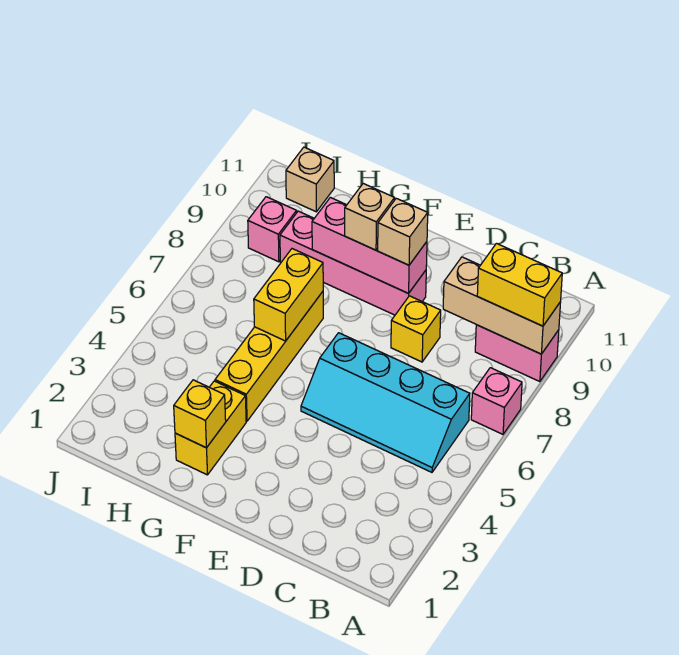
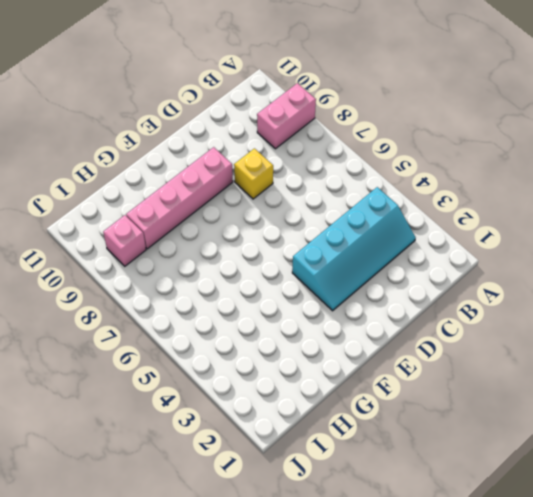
cyan 2x4 slope [292,187,416,311] -> cyan 2x4 slope moved to [301,333,470,472]
none -> pink 1x1 brick [471,368,522,434]
none -> yellow 1x2 brick [175,381,246,475]
none -> yellow 1x4 brick [215,292,323,421]

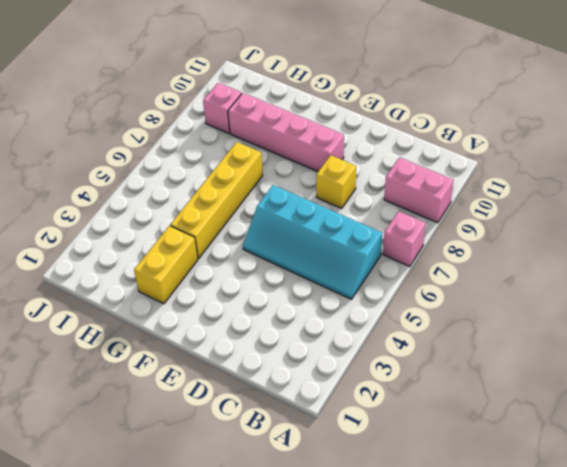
none -> tan 1x1 brick [286,147,334,212]
none -> tan 1x3 brick [443,257,561,354]
none -> pink 1x3 brick [312,197,427,293]

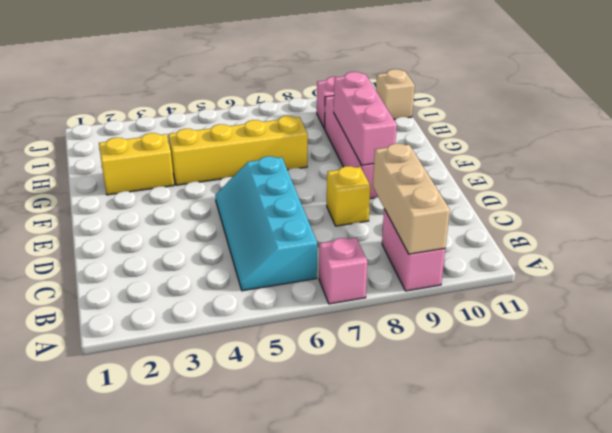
none -> yellow 1x1 brick [174,380,226,448]
none -> yellow 1x2 brick [254,249,323,341]
none -> yellow 1x2 brick [477,244,562,326]

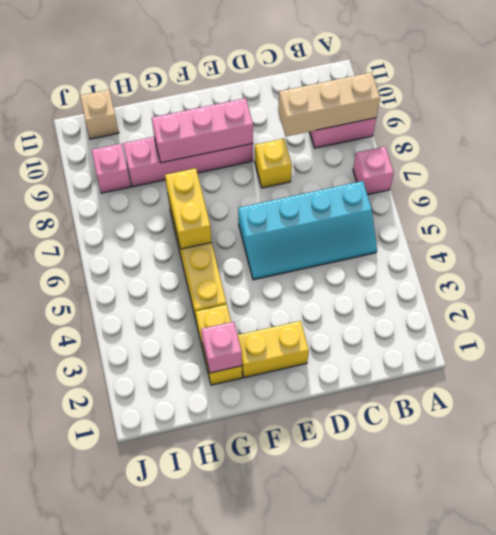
yellow 1x2 brick [237,321,309,378] -> yellow 1x2 brick moved to [477,244,562,326]
pink 1x1 brick [201,322,242,373] -> yellow 1x1 brick [174,380,226,448]
none -> tan 1x1 brick [378,198,428,265]
none -> tan 1x1 brick [345,184,395,250]

